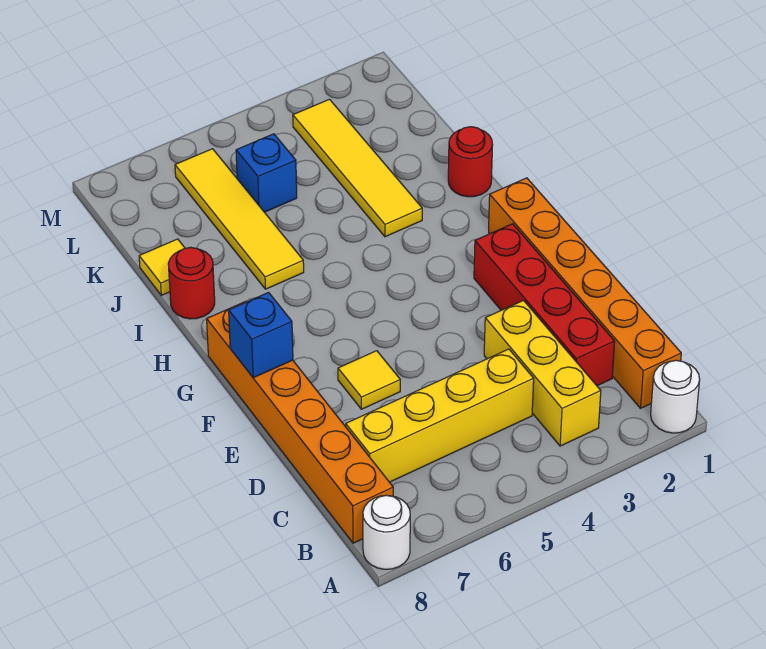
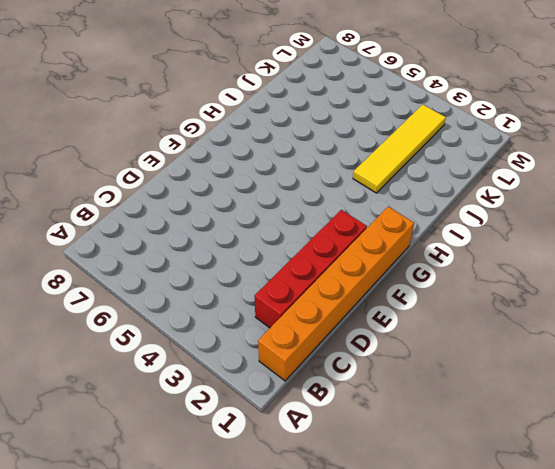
none -> white 1x1 round brick [651,360,700,433]
none -> white 1x1 round brick [363,495,410,569]
none -> yellow 1x3 brick [484,301,601,446]

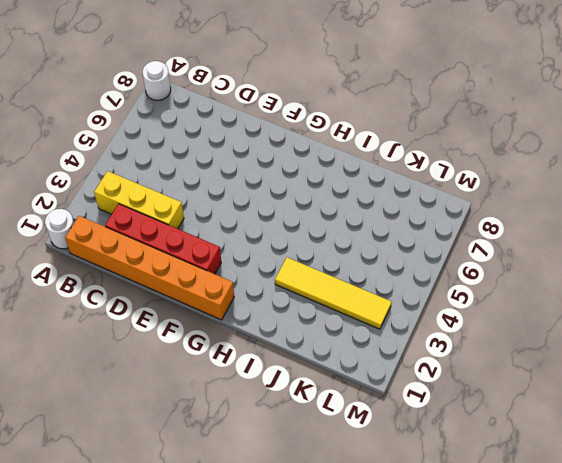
none -> orange 1x6 brick [207,301,393,543]
none -> yellow 1x4 brick [346,349,534,482]
none -> yellow 1x1 tile [338,351,400,409]

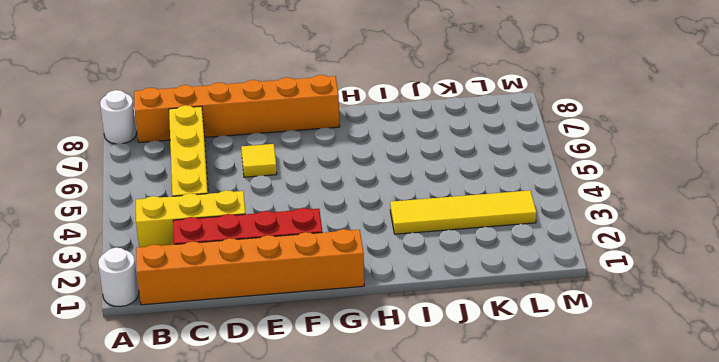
none -> red 1x1 round brick [448,127,493,197]
none -> yellow 1x4 tile [175,149,304,289]
none -> red 1x1 round brick [168,247,215,319]

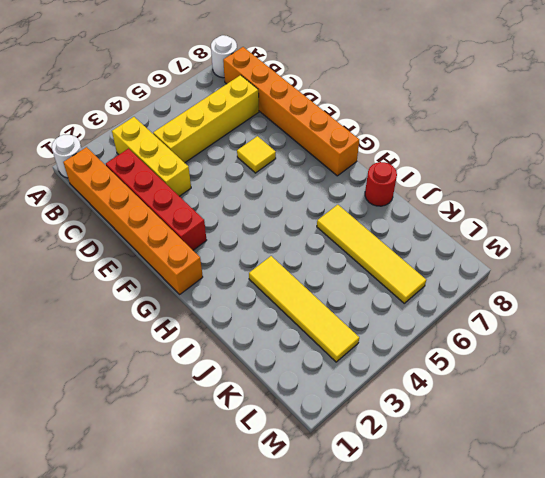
none -> red 1x1 round brick [448,127,493,197]
none -> yellow 1x1 tile [139,239,185,295]
none -> blue 1x1 brick [236,134,297,212]

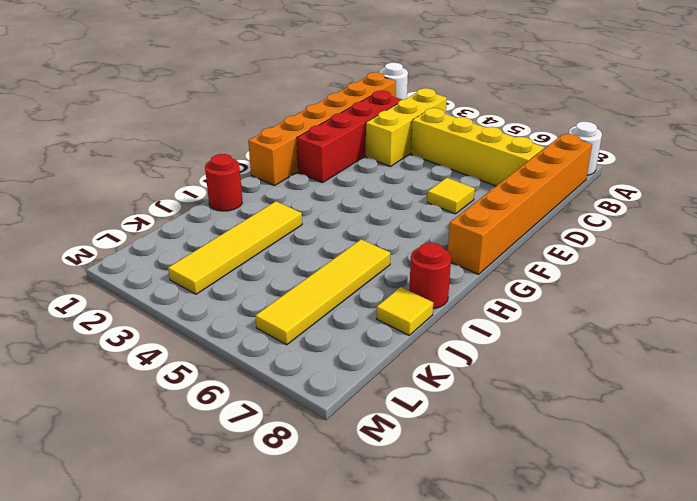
none -> blue 1x1 brick [236,134,297,212]
none -> blue 1x1 brick [229,292,293,378]

